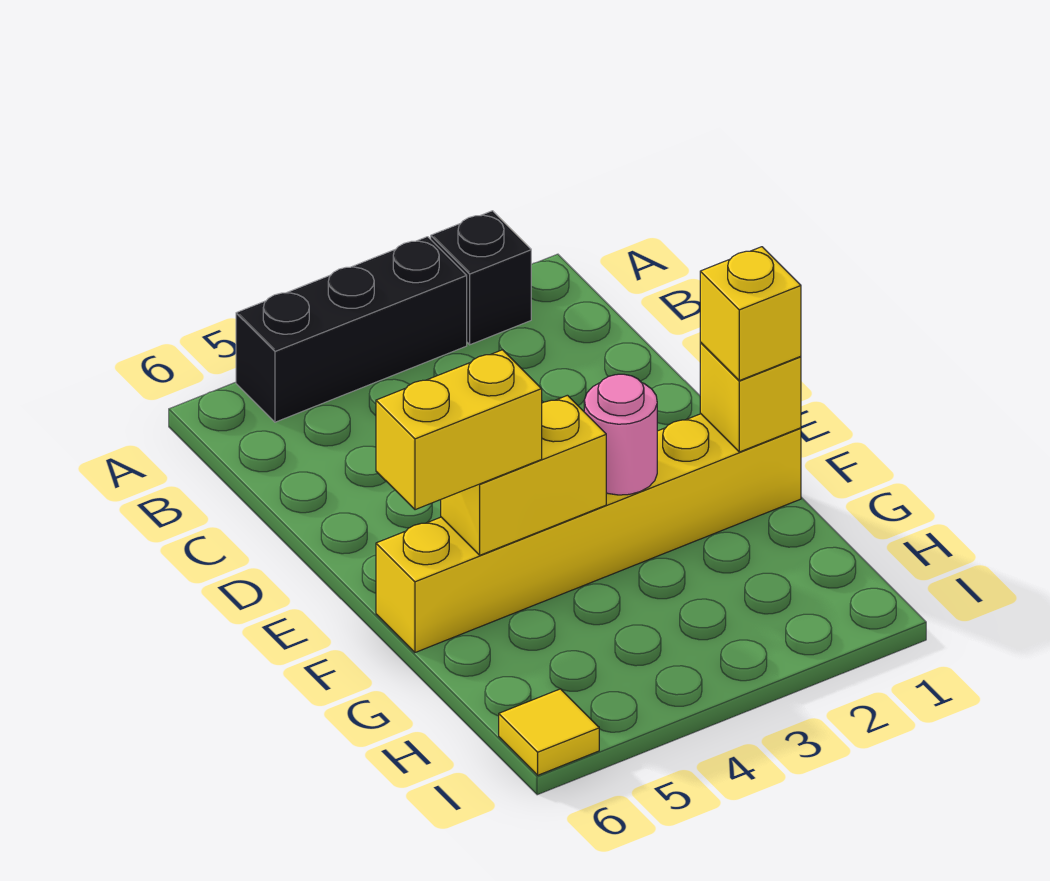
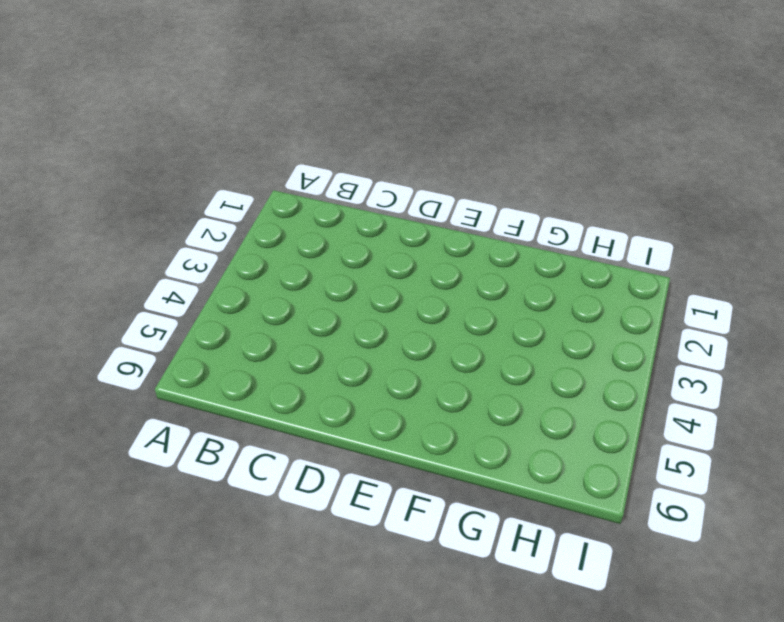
none -> black 1x1 brick [431,211,531,345]
none -> black 1x3 brick [236,237,467,422]

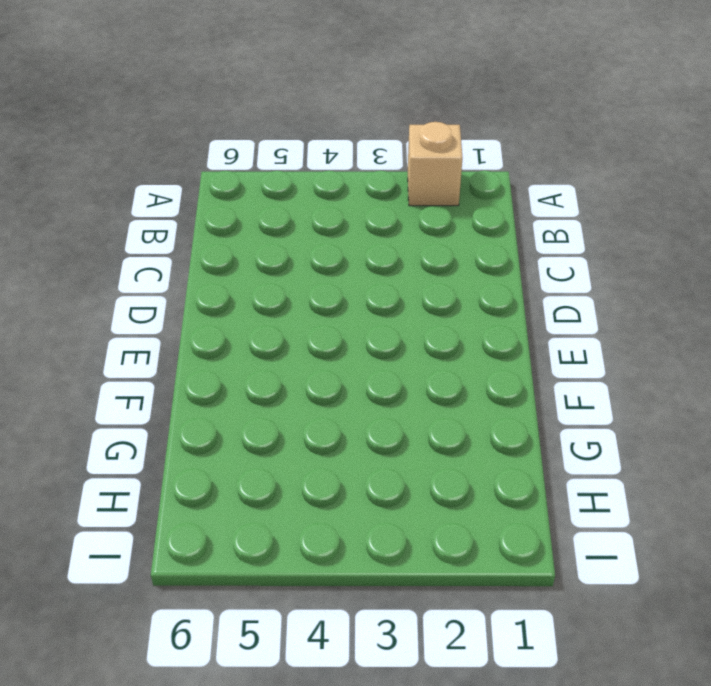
tan 1x1 brick [408,122,463,206] -> black 1x1 brick [431,211,531,345]
none -> black 1x3 brick [236,237,467,422]
none -> yellow 1x6 brick [376,414,801,652]

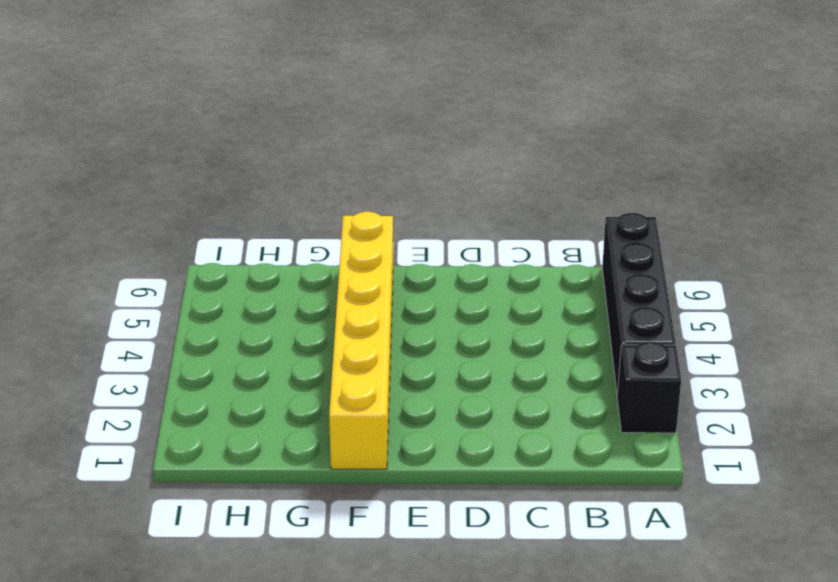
black 1x4 brick [602,213,676,395] -> black 1x3 brick [236,237,467,422]
none -> yellow 1x1 tile [499,689,599,775]
none -> yellow 1x1 brick [700,343,801,452]

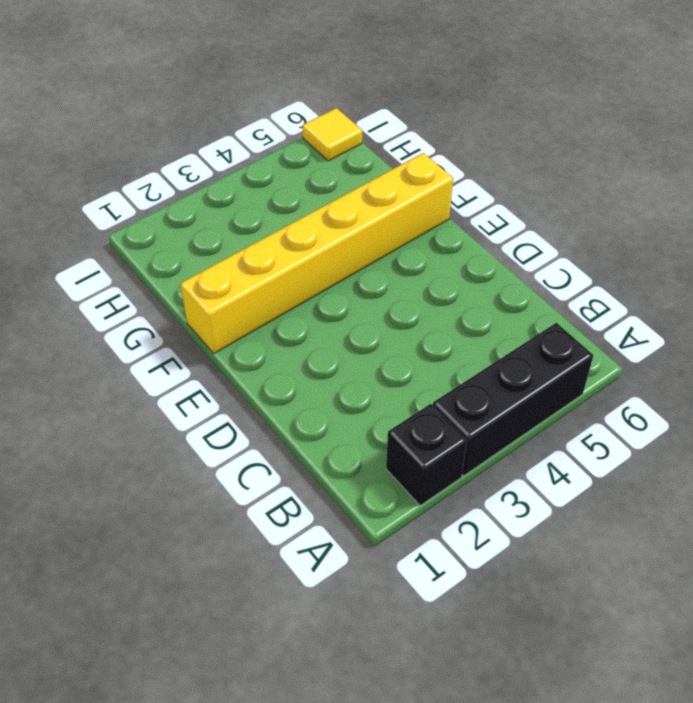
none -> yellow 1x1 brick [700,343,801,452]
none -> pink 1x1 round brick [584,374,657,495]

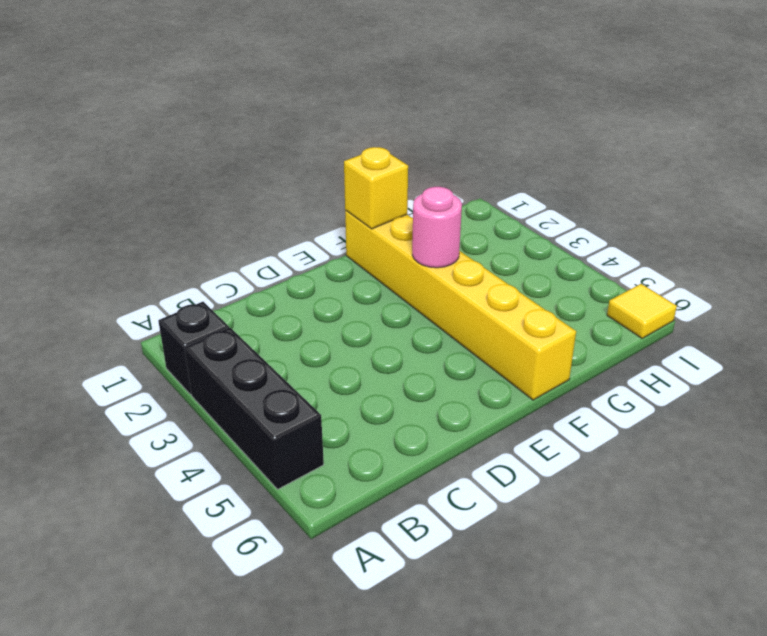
none -> yellow 1x2 brick [441,395,606,555]
none -> yellow 1x1 brick [700,247,801,381]

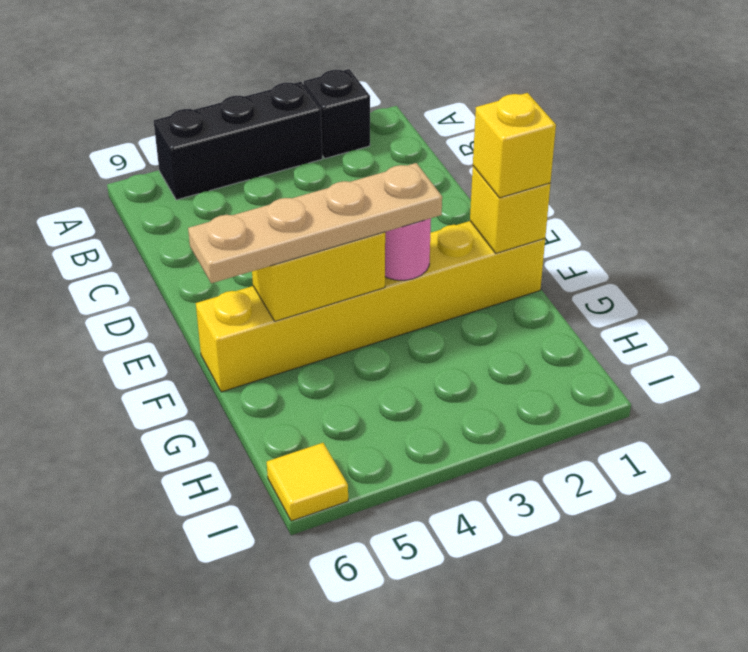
tan 1x4 plate [188,163,442,283] -> yellow 1x2 brick [376,350,542,510]

